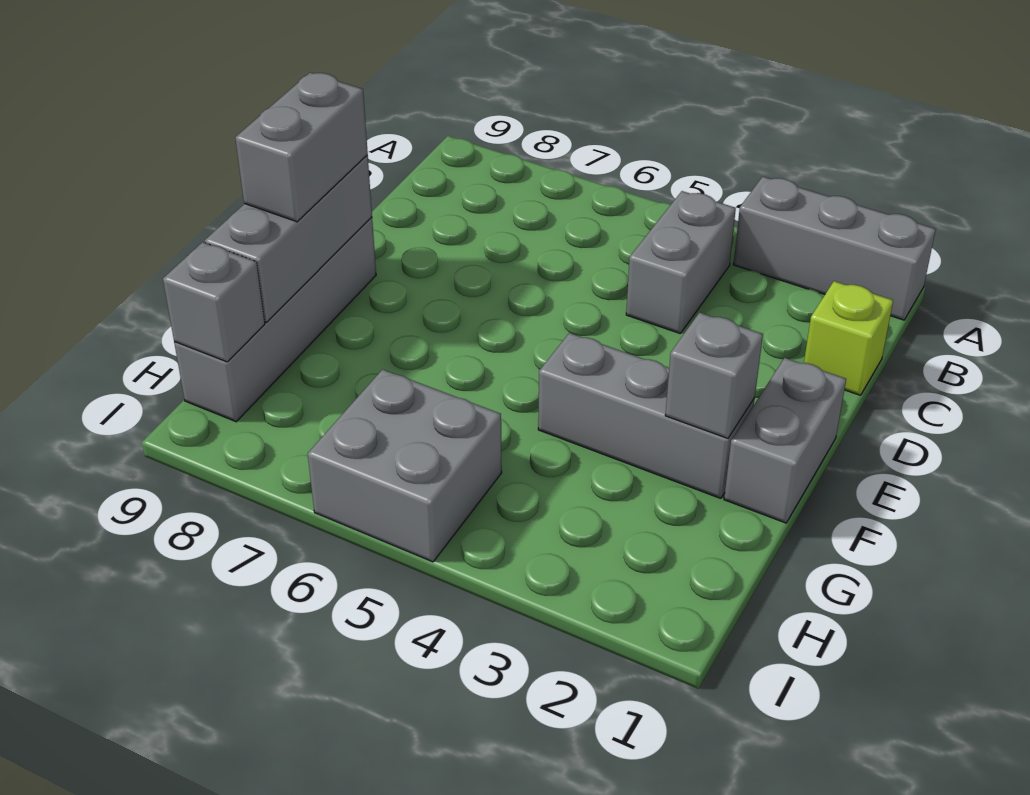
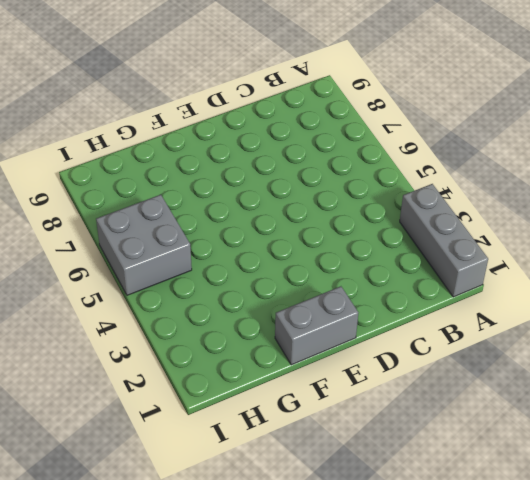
none -> grey 1x2 brick [626,191,736,334]
none -> lime 1x1 brick [804,281,893,395]

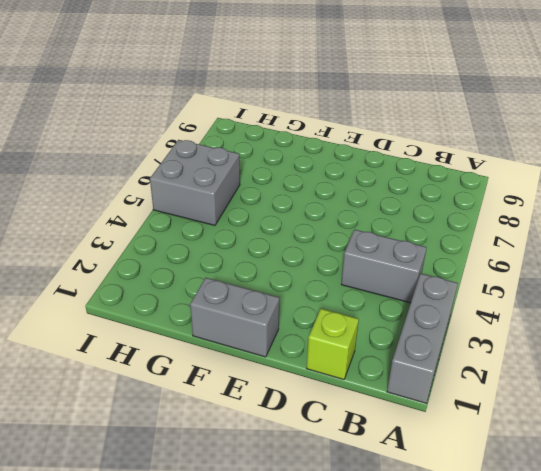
none -> grey 1x4 brick [174,217,376,422]
none -> grey 1x3 brick [538,333,755,498]

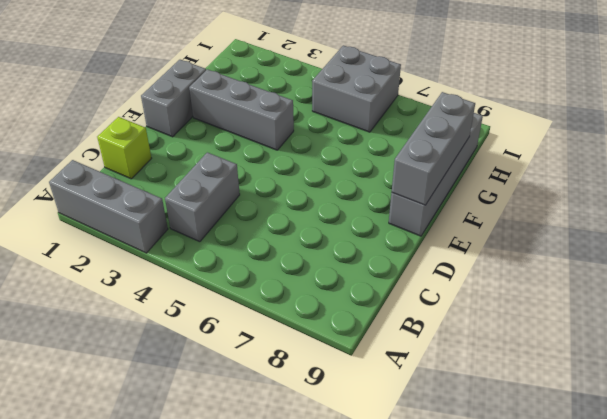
none -> grey 1x1 brick [665,313,763,438]
none -> grey 1x1 brick [163,242,265,362]

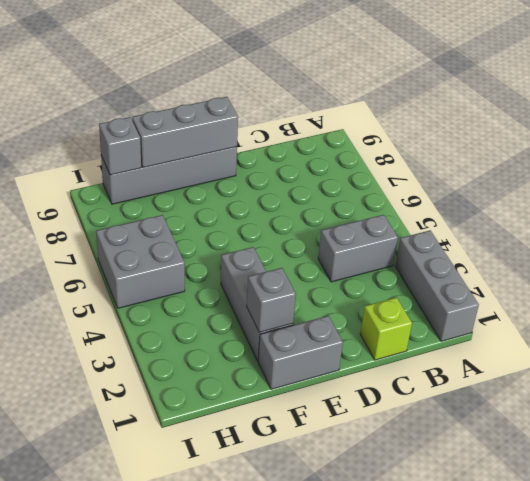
none -> grey 1x2 brick [235,73,368,222]

